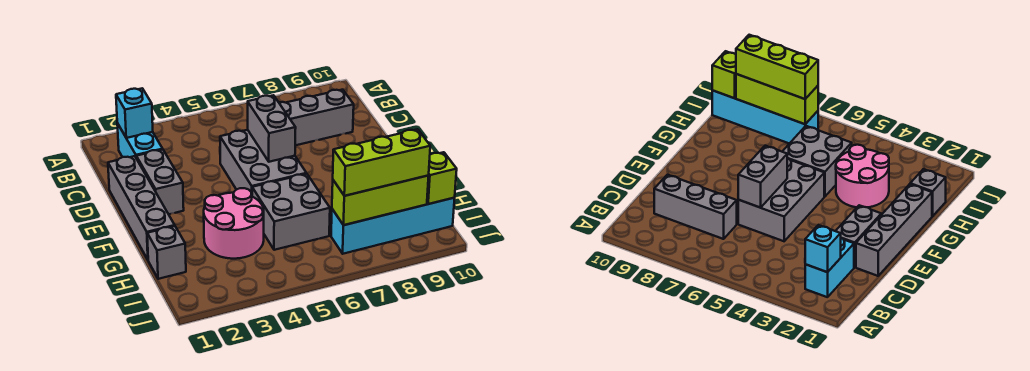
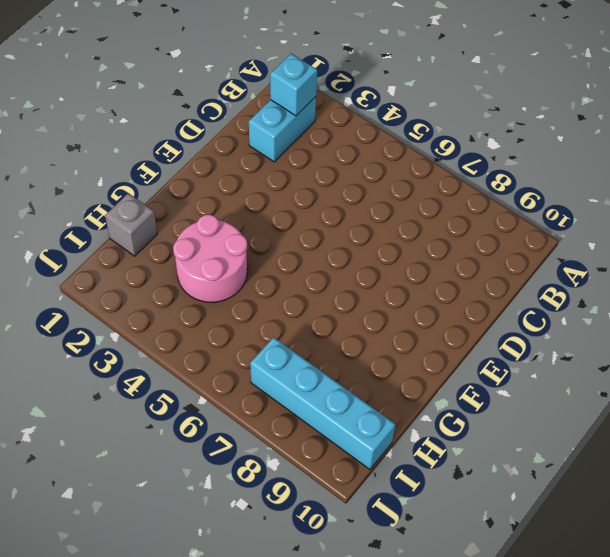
none -> grey 1x3 brick [279,90,354,145]
none -> grey 1x4 brick [108,156,175,260]
none -> grey 1x2 brick [136,150,184,214]

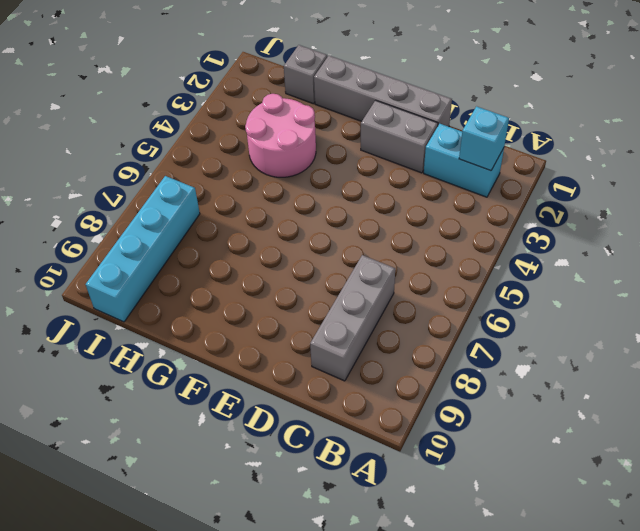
none -> grey 2x3 brick [220,130,307,194]
none -> grey 2x2 brick [252,174,330,250]
none -> grey 1x2 brick [248,95,296,162]

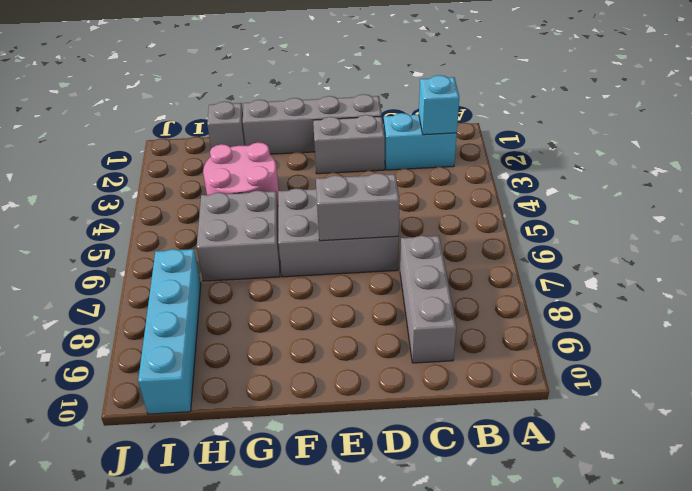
none -> lime 1x3 brick [332,176,429,225]
none -> lime 1x1 brick [427,152,457,204]
none -> lime 1x3 brick [333,129,430,196]

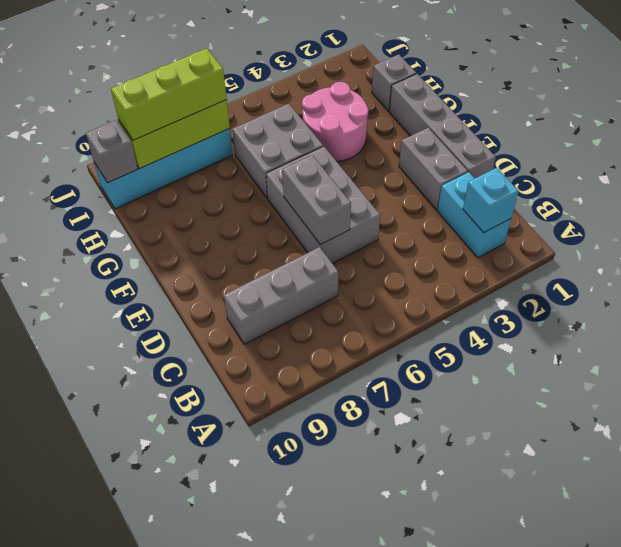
grey 1x1 brick [86,120,138,183] -> lime 1x1 brick [427,152,457,204]

